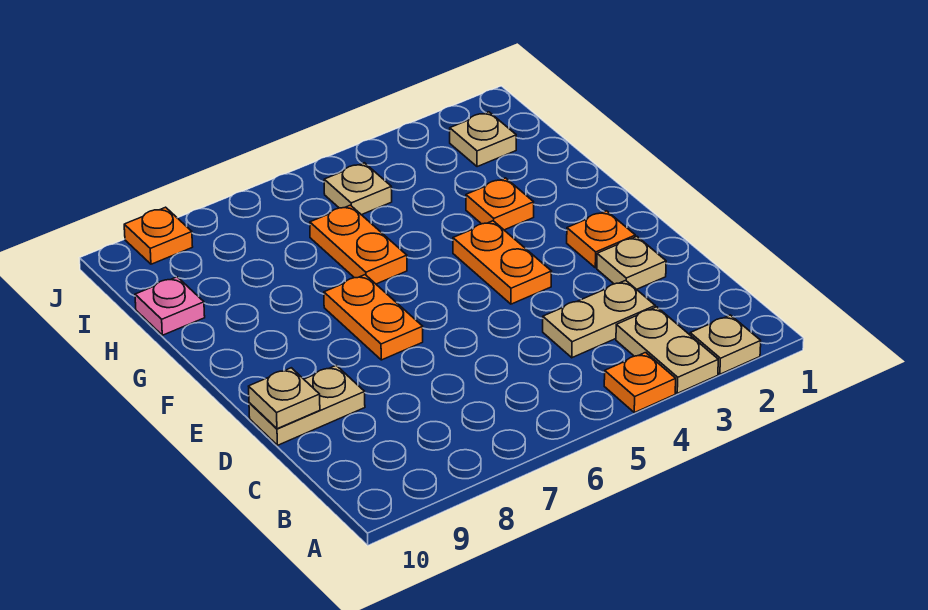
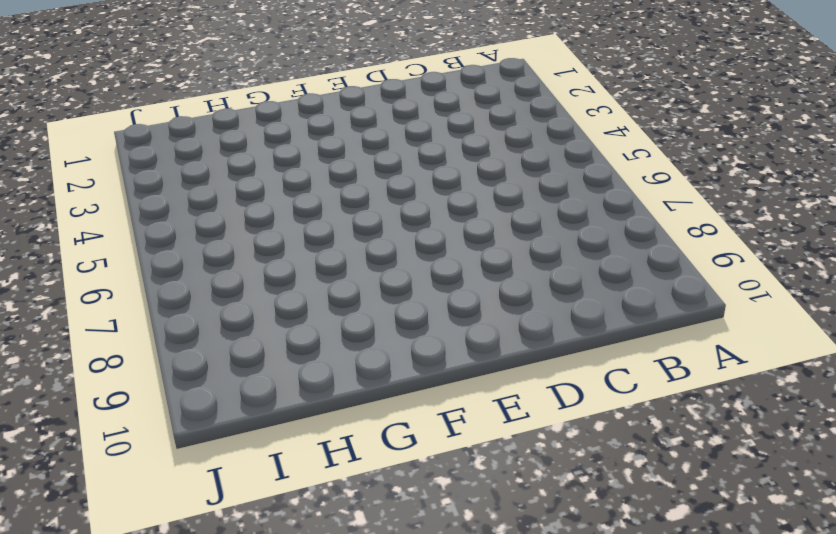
none -> tan 1x1 plate [690,315,761,374]
none -> tan 1x2 plate [616,307,718,393]
none -> orange 1x1 plate [604,353,676,413]

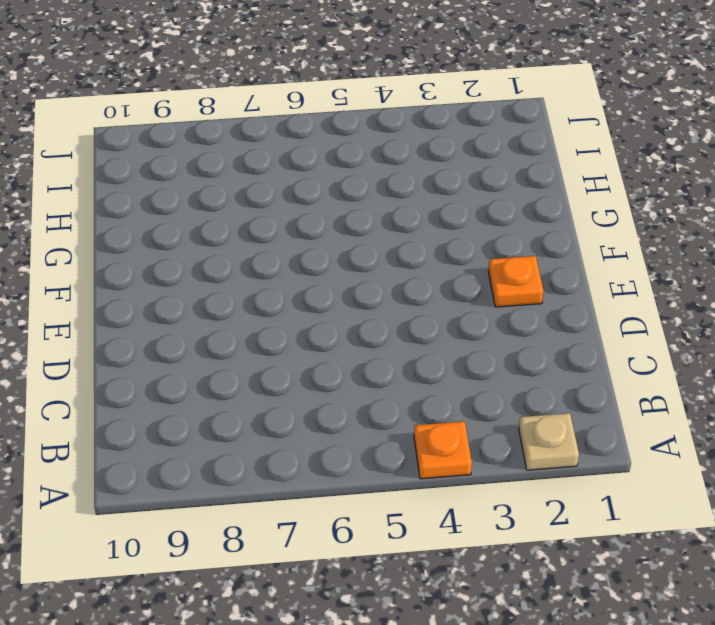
none -> tan 1x2 plate [616,307,718,393]
none -> tan 1x2 plate [543,280,655,358]
none -> tan 1x1 plate [597,236,666,289]

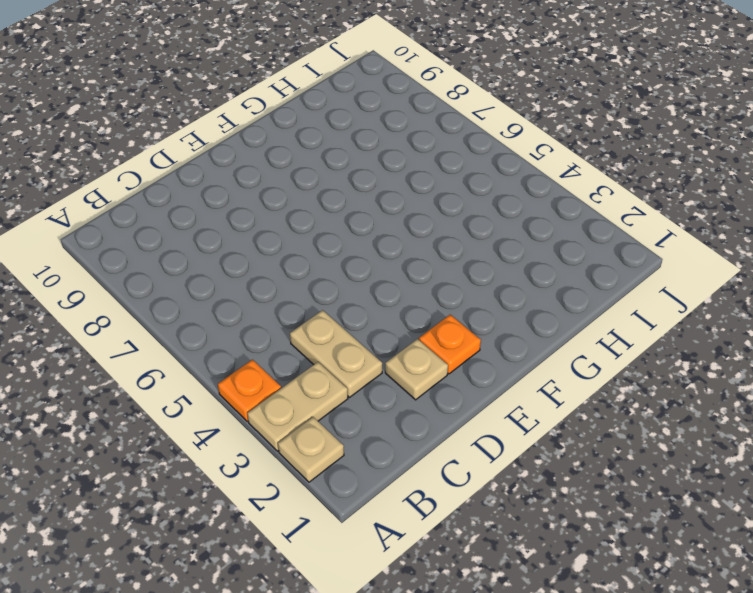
none -> tan 1x2 plate [249,365,365,445]
none -> orange 1x2 plate [453,221,552,304]
none -> orange 1x2 plate [324,275,423,360]

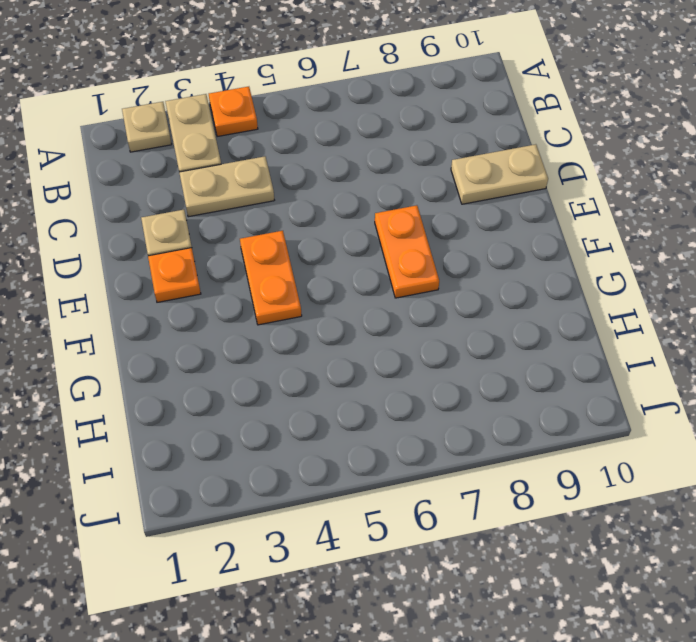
none -> orange 1x1 plate [466,178,534,230]
none -> orange 1x2 plate [310,205,407,284]
none -> pink 1x1 plate [135,277,205,335]

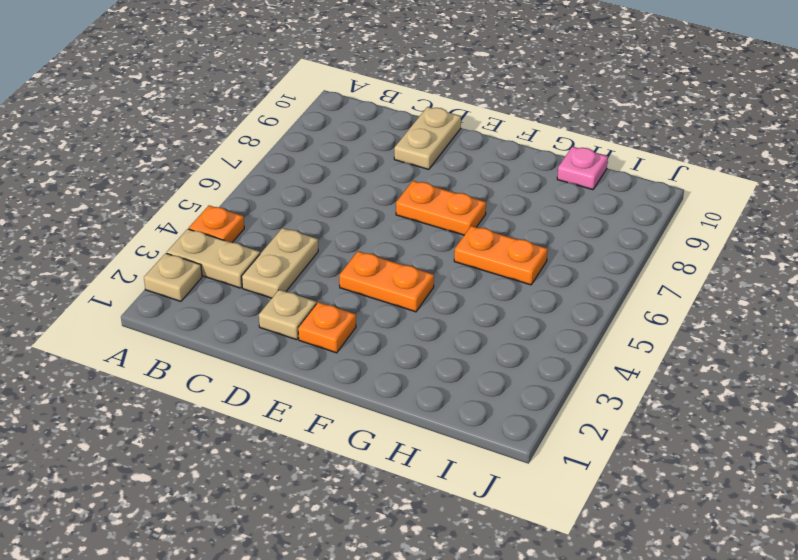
none -> orange 1x1 plate [466,178,534,230]
none -> tan 1x1 plate [450,112,516,167]
none -> tan 1x1 plate [324,163,392,215]

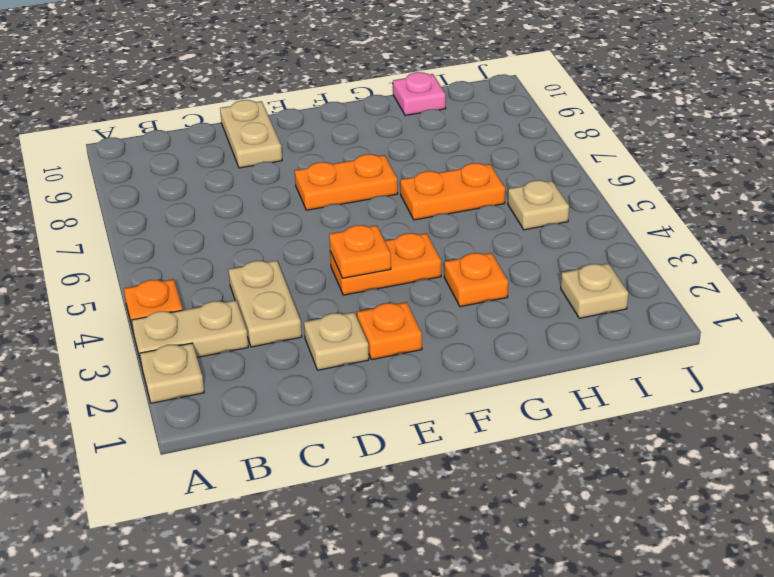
orange 1x1 plate [329,225,391,278] -> orange 1x1 plate moved to [124,207,193,264]
none -> tan 1x1 plate [249,368,320,429]

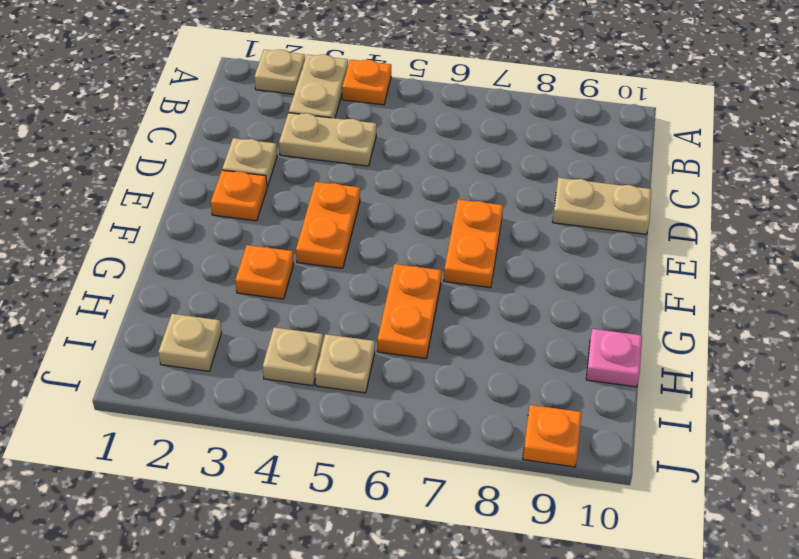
tan 1x1 plate [263,327,323,386] -> tan 1x1 plate moved to [249,368,320,429]

